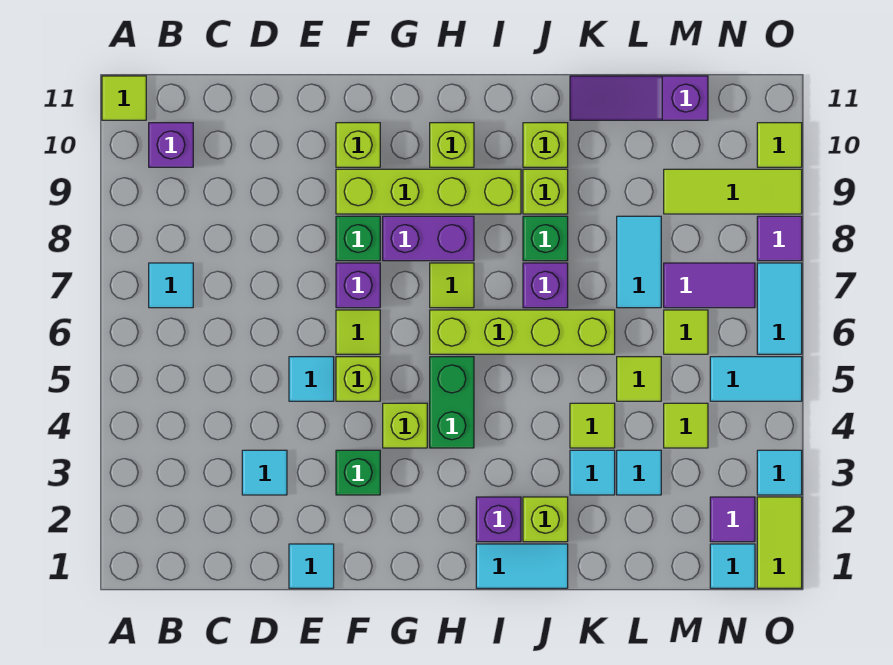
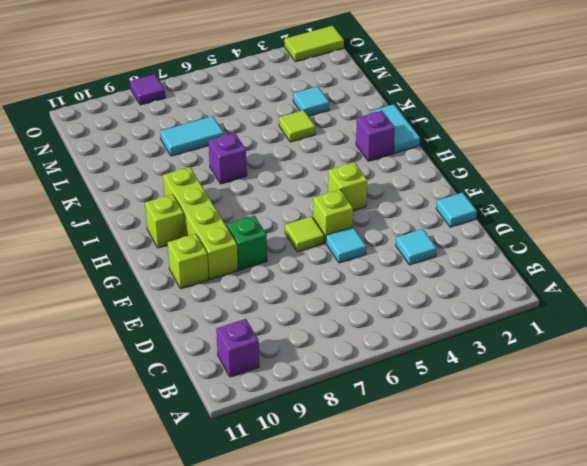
none -> lime 1x1 tile [102,76,146,120]
none -> cyan 1x1 tile [149,263,193,308]
none -> green 1x1 brick [336,450,380,495]
none -> purple 1x1 brick [336,263,380,308]

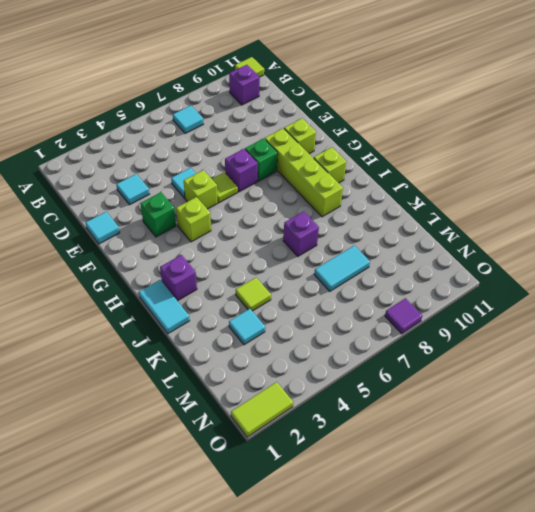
none -> purple 1x2 brick [383,216,474,261]
none -> green 1x2 brick [430,357,474,448]
none -> lime 1x4 brick [430,310,615,354]
none -> lime 1x1 tile [430,263,474,308]

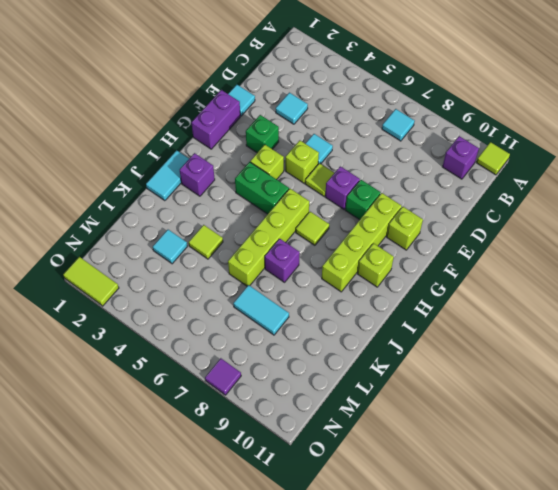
purple 1x2 brick [191,90,240,149] -> purple 1x2 brick moved to [383,216,474,261]
none -> lime 1x1 brick [523,497,568,542]
none -> green 1x1 brick [523,216,568,261]
none -> lime 1x1 brick [523,169,568,214]
none -> lime 1x1 brick [523,123,568,167]

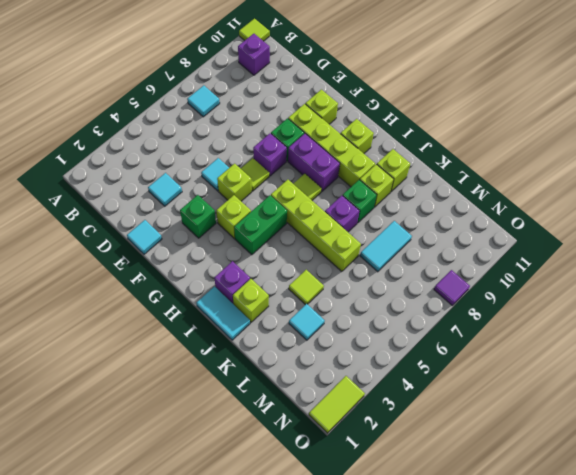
none -> cyan 1x1 tile [570,450,615,495]
none -> purple 1x3 slope [570,76,708,120]
none -> lime 1x1 tile [617,357,661,401]
none -> lime 1x1 tile [664,403,708,448]

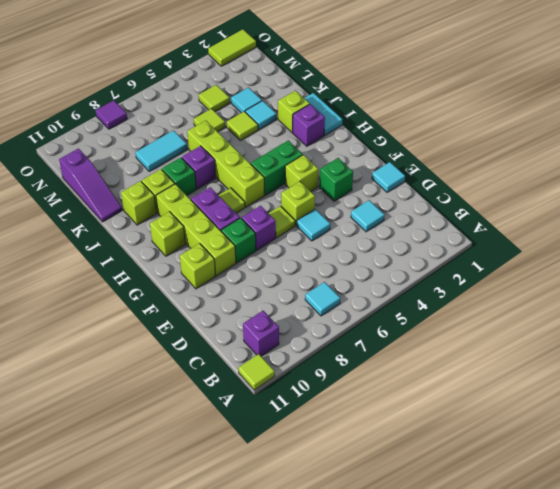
none -> lime 1x1 tile [664,310,708,354]
none -> purple 1x2 tile [664,263,755,308]
none -> lime 1x3 tile [664,169,802,214]
none -> cyan 1x1 tile [710,544,755,588]

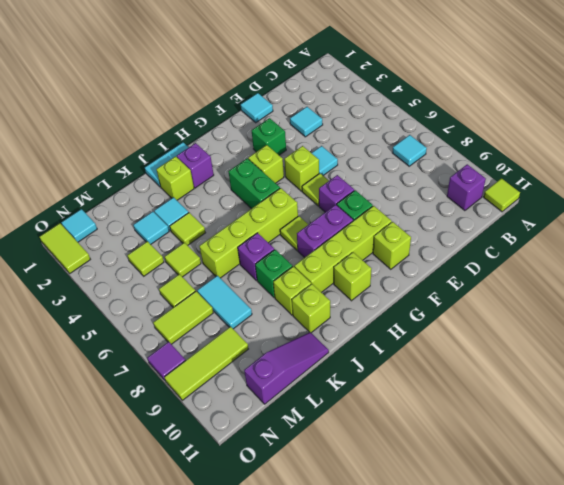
lime 1x2 tile [153,291,213,344] -> purple 1x2 tile [664,263,755,308]
none -> purple 1x1 tile [710,497,755,542]
none -> cyan 1x2 tile [710,357,802,401]
none -> cyan 1x1 tile [757,450,802,495]
none -> cyan 1x2 tile [757,263,802,354]

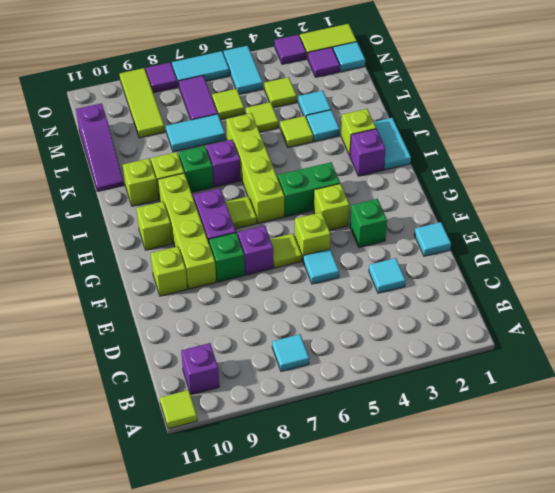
purple 1x1 tile [275,35,306,64] -> cyan 1x1 tile [757,450,802,495]
none -> lime 1x1 tile [757,123,802,167]

